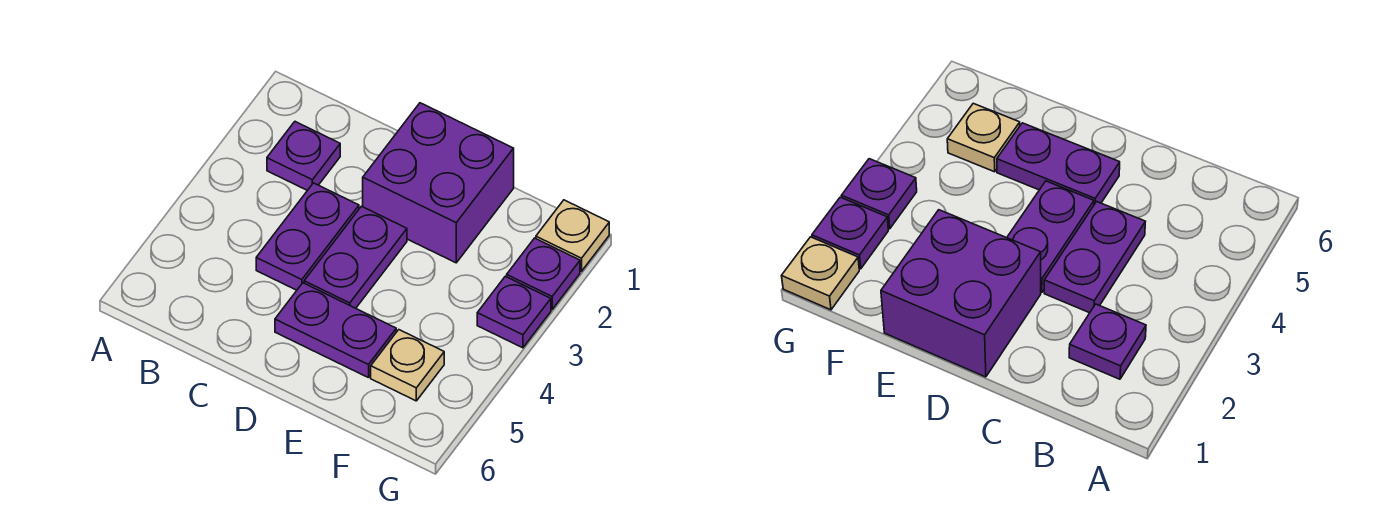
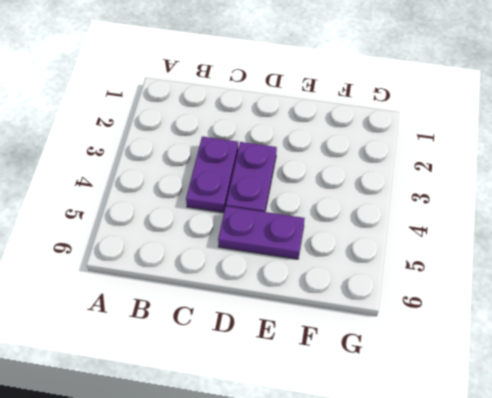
none -> purple 1x1 plate [267,122,340,190]
none -> purple 2x2 brick [363,103,514,263]

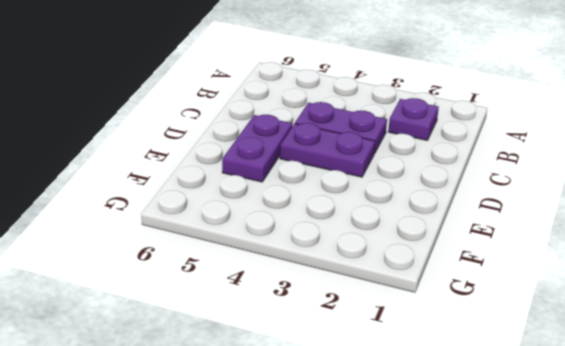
none -> purple 2x2 brick [363,103,514,263]
none -> tan 1x1 plate [371,330,444,401]

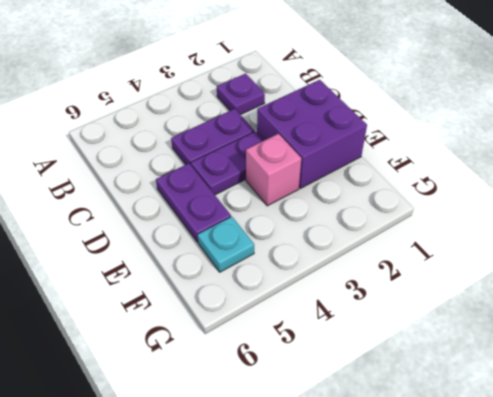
pink 1x1 brick [246,134,301,206] -> none
cyan 1x1 plate [198,217,254,272] -> tan 1x1 plate [371,330,444,401]
none -> tan 1x1 plate [536,200,609,271]
none -> purple 1x1 plate [507,238,580,309]

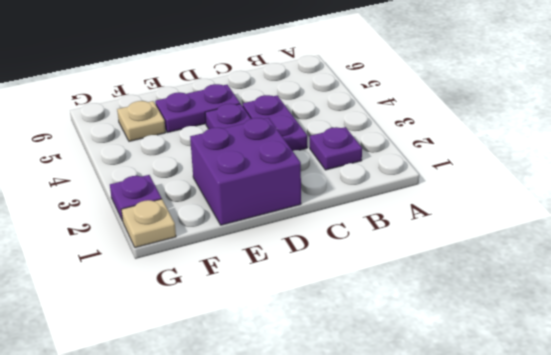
none -> purple 1x1 plate [477,276,551,348]

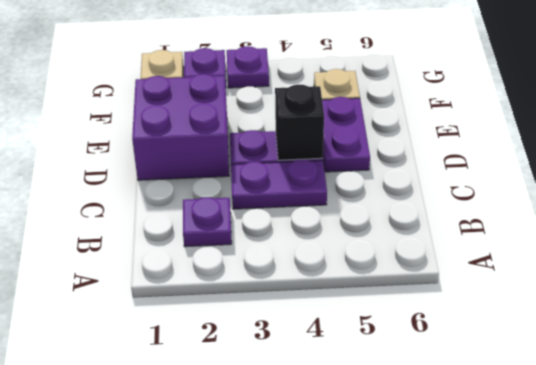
black 1x1 brick [275,84,324,160] -> none

